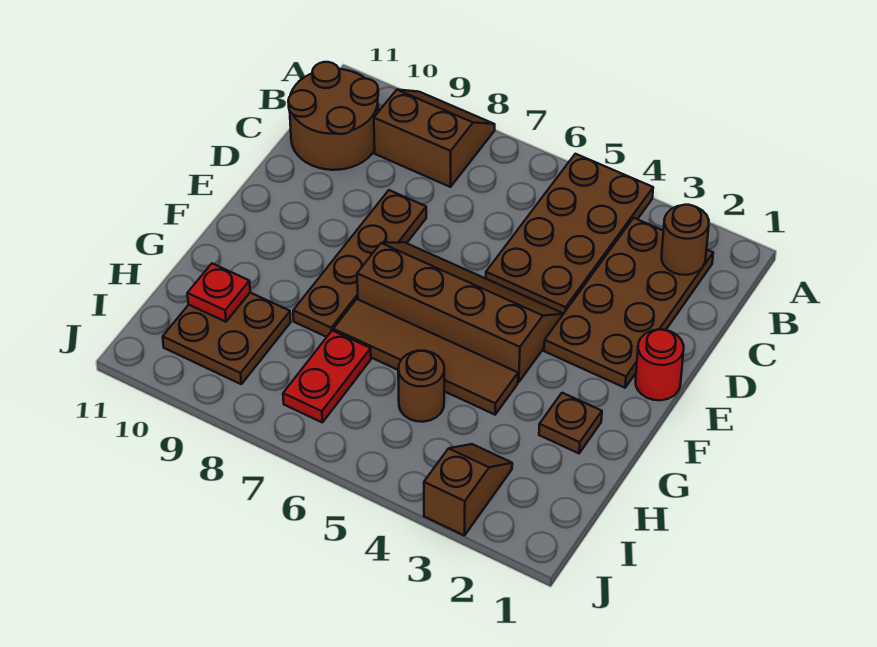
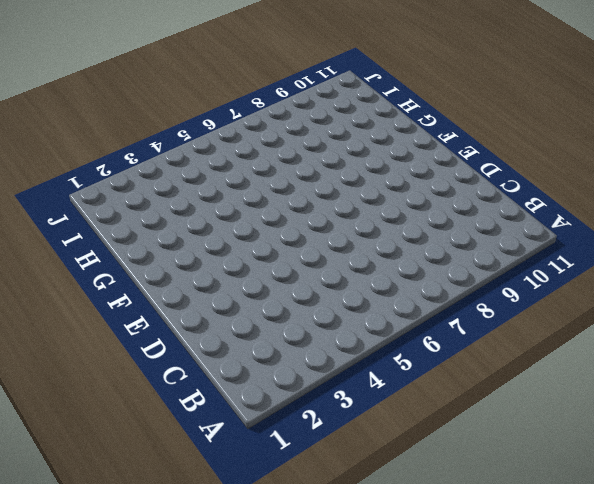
none -> brown 2x4 plate [486,154,653,313]
none -> brown 2x2 slope [374,90,495,187]
none -> brown 2x4 plate [544,218,713,388]

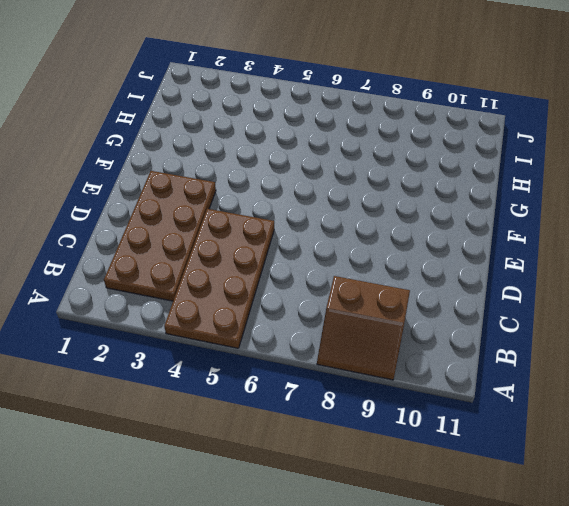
none -> brown 2x2 round brick [288,62,378,170]
none -> brown 1x4 plate [293,190,426,337]
none -> red 1x1 round brick [636,330,684,400]

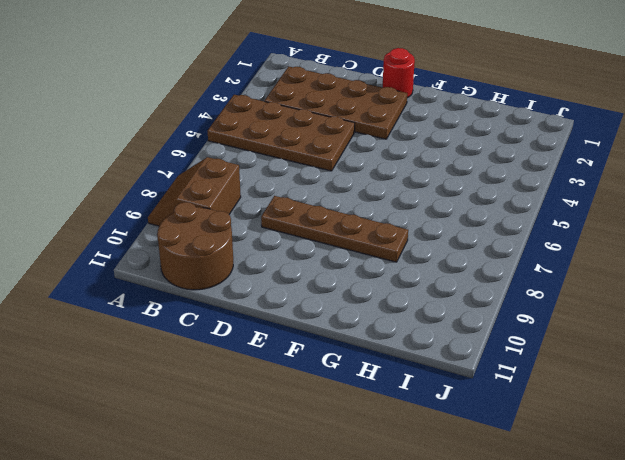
none -> brown 2x4 slope [357,242,564,382]
none -> brown 1x1 plate [539,393,602,453]
none -> brown 1x4 tile [333,299,518,415]

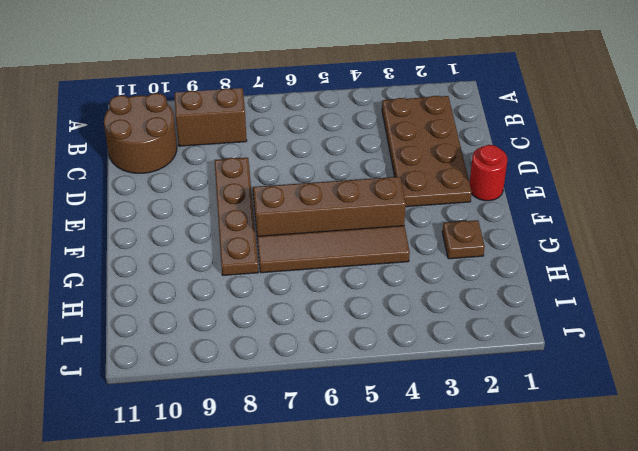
none -> brown 2x4 plate [486,154,653,313]
none -> brown 1x1 round brick [398,351,444,422]
none -> red 1x2 plate [283,330,371,422]

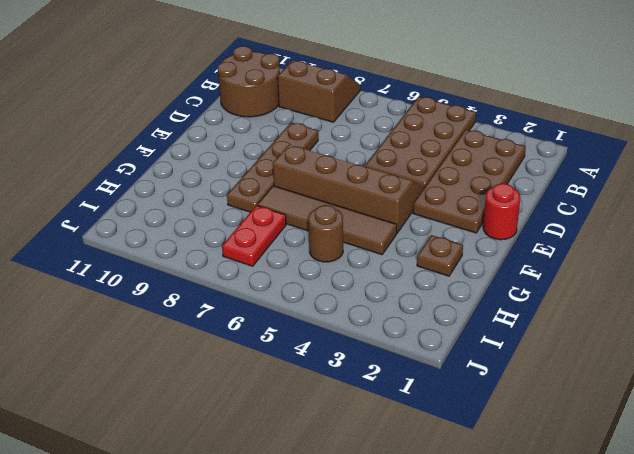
none -> brown 2x2 plate [163,293,291,384]
none -> brown 1x2 slope [424,444,512,536]
none -> brown 1x1 round brick [662,205,709,275]

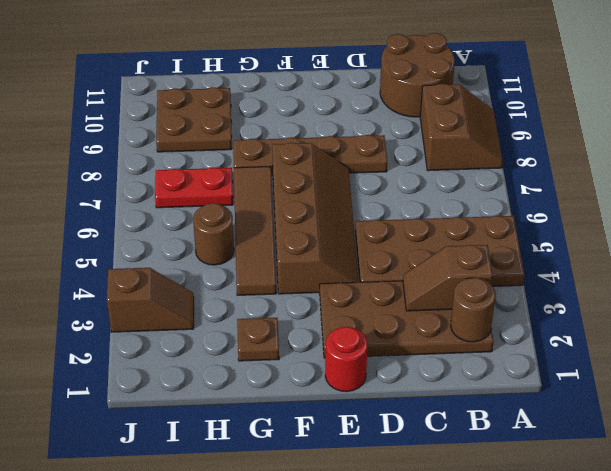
brown 1x2 slope [403,245,493,311] -> none
none -> red 1x1 plate [187,264,250,322]

